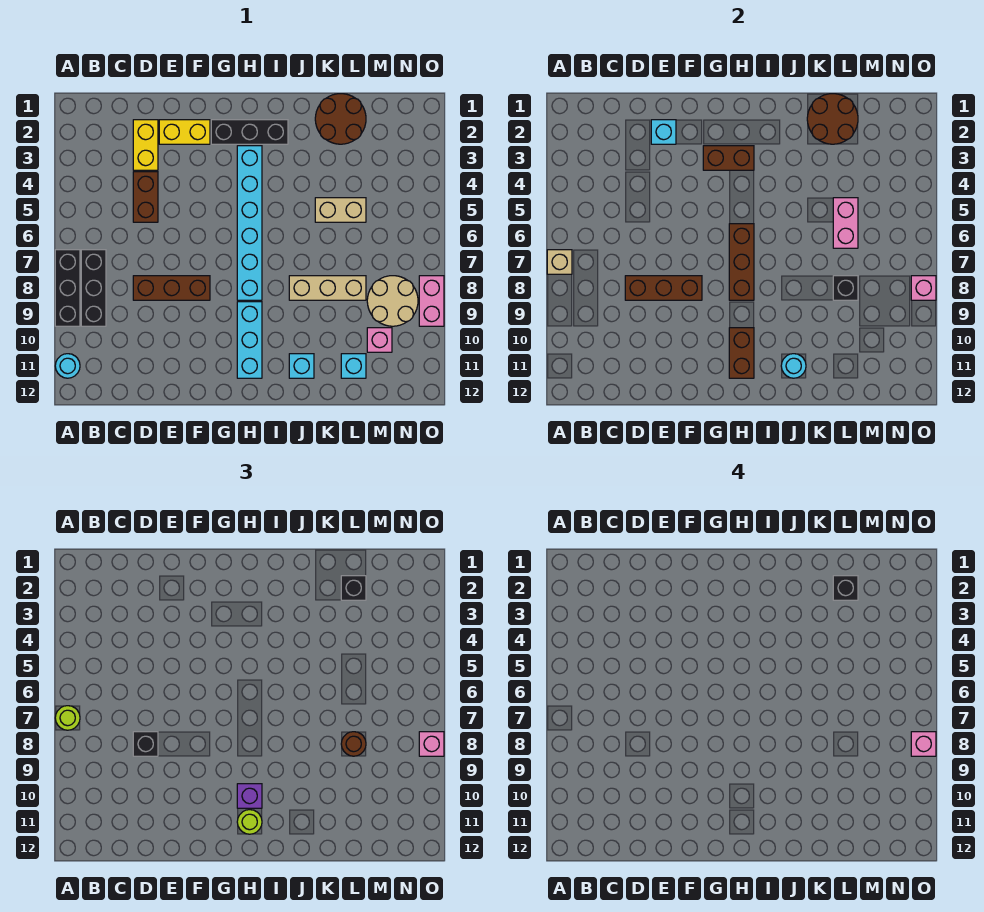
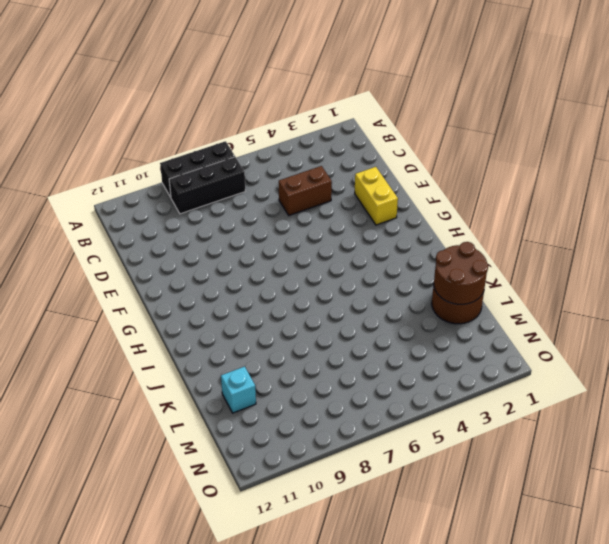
none -> cyan 1x1 round brick [55,354,80,378]
none -> yellow 1x2 brick [133,120,158,170]
none -> brown 1x3 brick [133,276,210,300]
none -> black 1x3 brick [211,120,288,144]

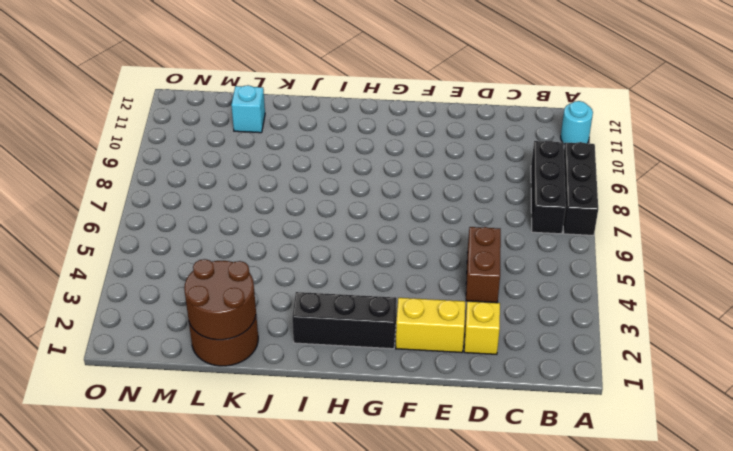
yellow 1x1 brick [464,301,500,354] -> yellow 1x2 brick [133,120,158,170]
none -> brown 1x3 brick [133,276,210,300]
none -> cyan 1x6 brick [237,146,262,300]
none -> cyan 1x3 brick [237,302,262,378]
none -> tan 1x3 brick [289,276,366,300]

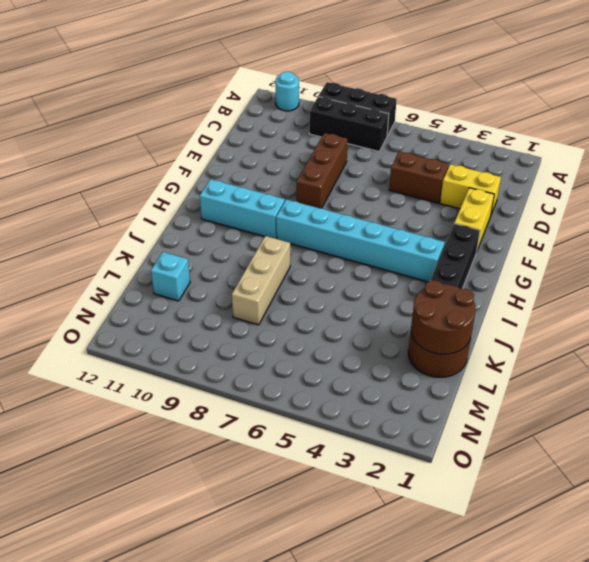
none -> cyan 1x1 brick [289,354,314,378]
none -> tan 1x2 brick [315,198,366,222]
none -> tan 2x2 round brick [367,276,418,326]
none -> pink 1x1 brick [367,328,392,352]

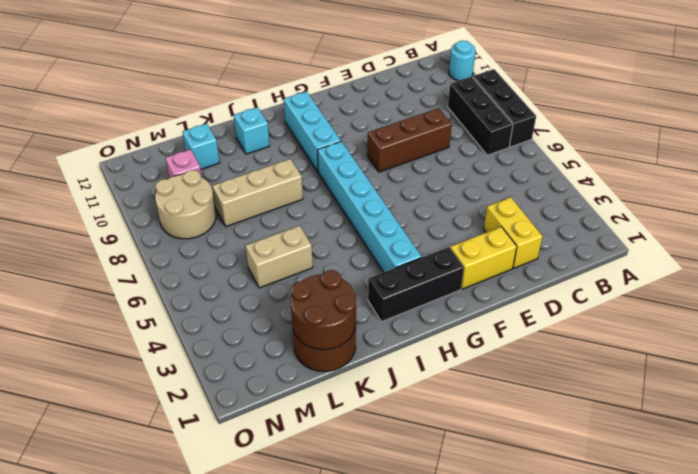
none -> brown 1x2 brick [133,172,158,222]
none -> pink 1x2 brick [419,276,444,326]
none -> tan 1x1 brick [547,250,572,274]
none -> brown 1x3 brick [625,276,702,300]

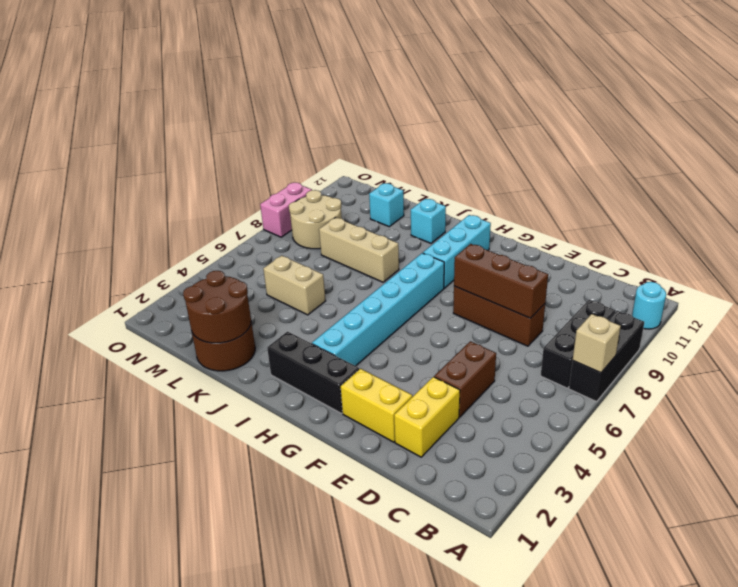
none -> pink 1x1 brick [367,328,392,352]
none -> cyan 1x1 brick [651,120,676,144]
none -> brown 1x2 brick [703,146,754,170]
none -> brown 1x3 brick [729,224,754,300]

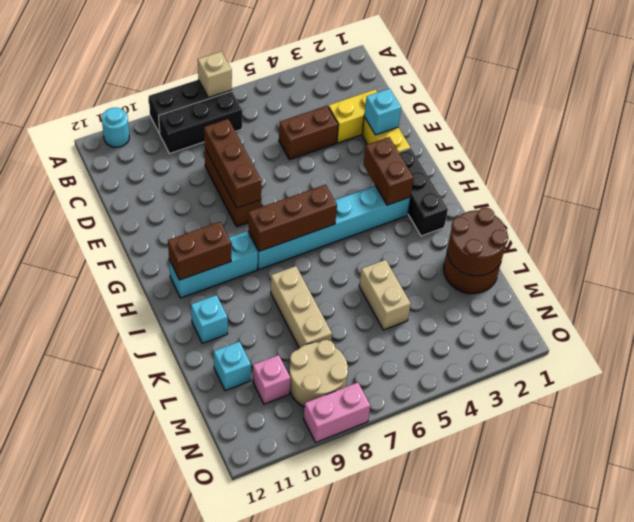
none -> cyan 1x1 round brick [781,354,806,378]
none -> pink 1x2 brick [833,198,858,248]
none -> black 1x1 brick [833,276,858,300]
none -> pink 1x1 brick [911,276,936,300]

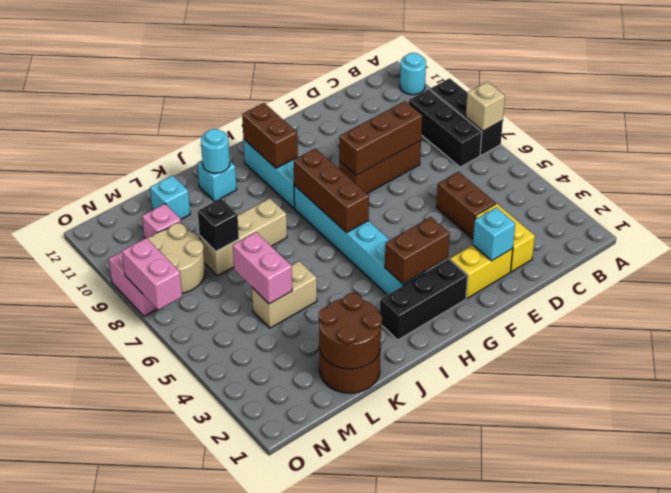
pink 1x2 brick [122,238,182,310] -> pink 1x1 brick [911,276,936,300]
none -> lime 1x1 round brick [55,706,80,730]
none -> black 1x1 brick [133,732,158,756]
none -> purple 1x1 brick [237,784,262,808]
none -> lime 1x1 round brick [237,810,262,834]

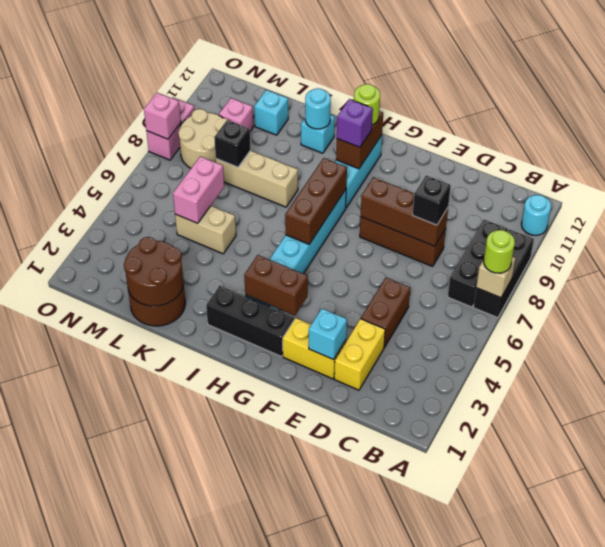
none -> black 1x1 brick [341,576,366,600]
none -> brown 1x1 round brick [341,732,366,756]
none -> pink 1x1 brick [419,732,444,756]
none -> black 1x1 brick [833,576,858,600]

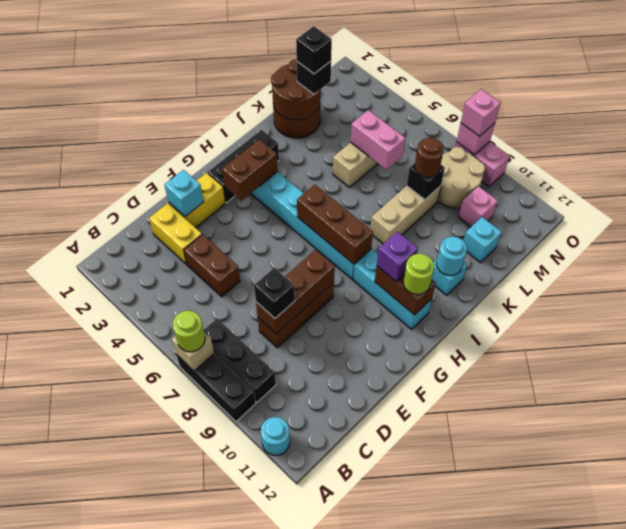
none -> pink 1x1 brick [911,732,936,756]

